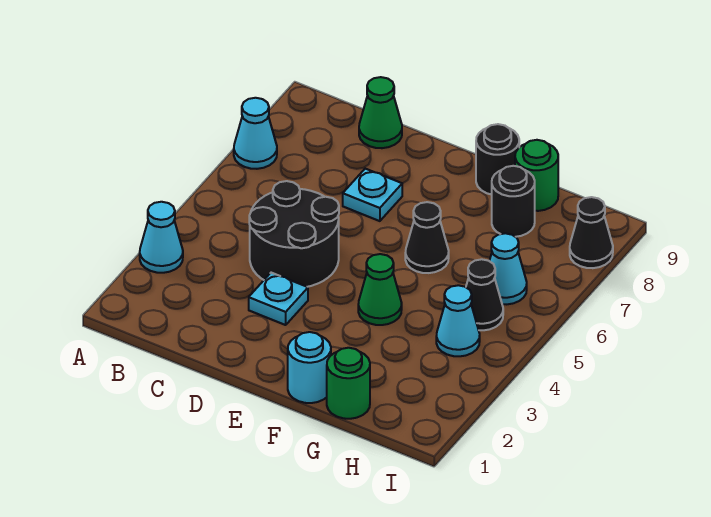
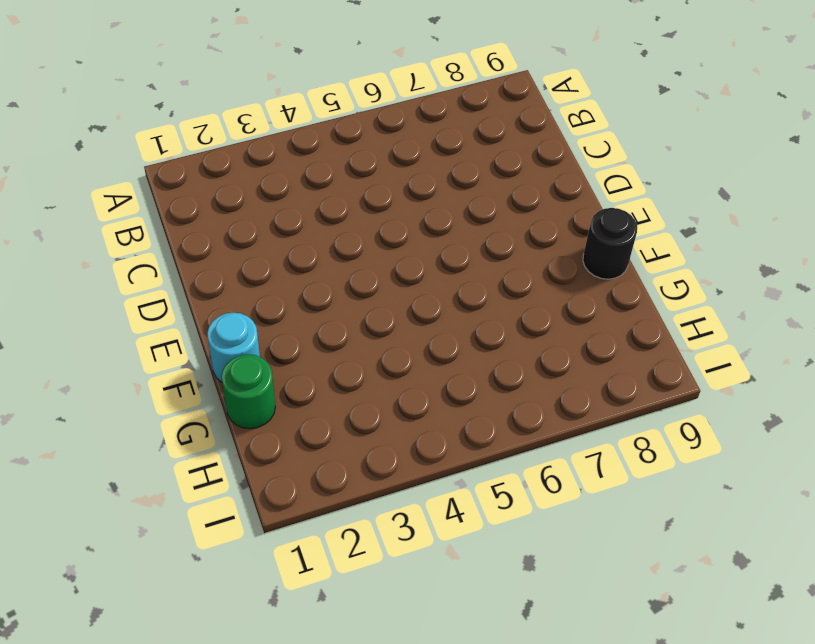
none -> cyan 1x1 cone [140,202,183,273]
none -> cyan 1x1 cone [234,98,277,169]
none -> black 2x2 round brick [249,181,339,287]

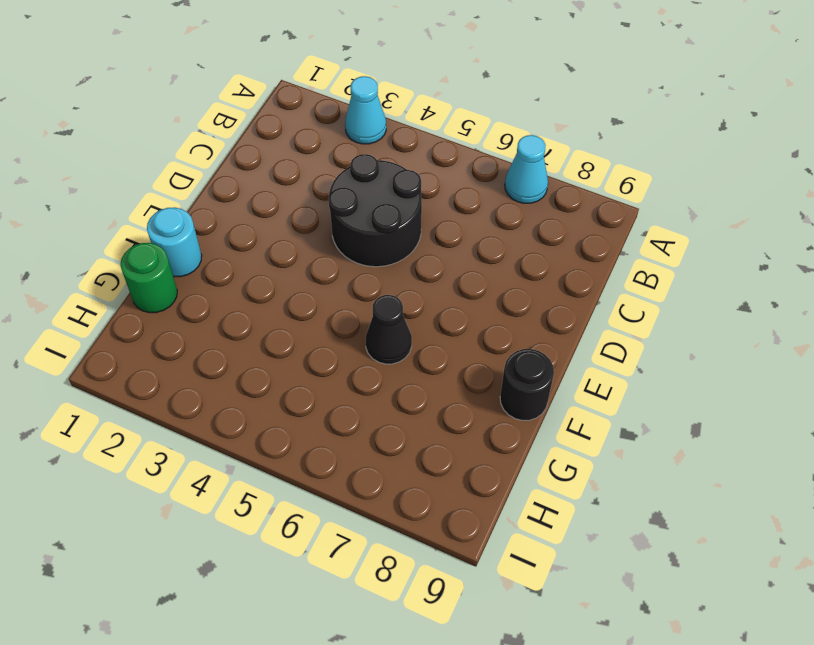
none -> green 1x1 cone [359,77,402,148]
none -> cyan 1x1 plate [249,273,308,325]
none -> cyan 1x1 plate [343,169,402,221]

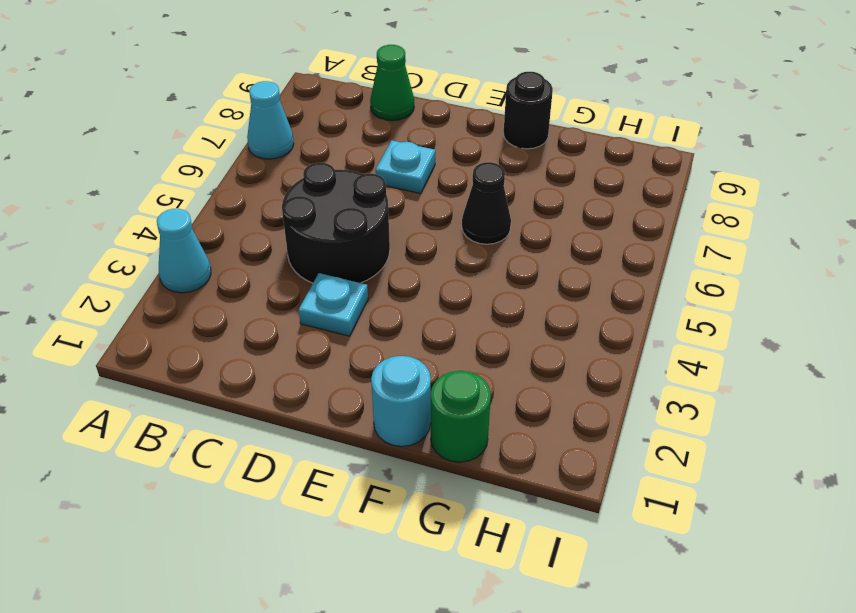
none -> green 1x1 cone [358,254,402,325]
none -> black 1x1 round brick [492,166,535,237]
none -> green 1x1 round brick [515,140,558,211]

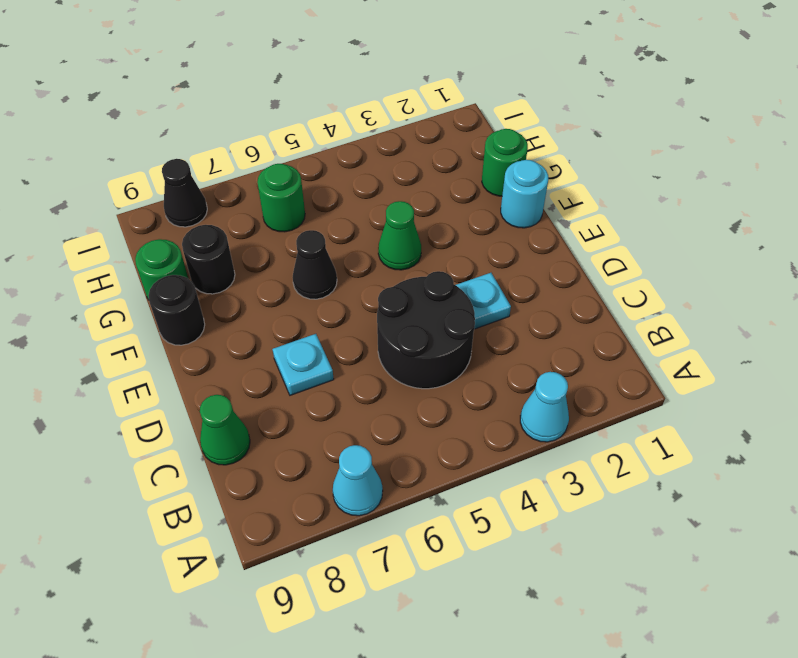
green 1x1 round brick [257,164,305,232] -> cyan 1x1 cone [490,233,527,304]
none -> cyan 1x1 cone [436,285,480,356]
none -> black 1x1 cone [466,259,503,330]

